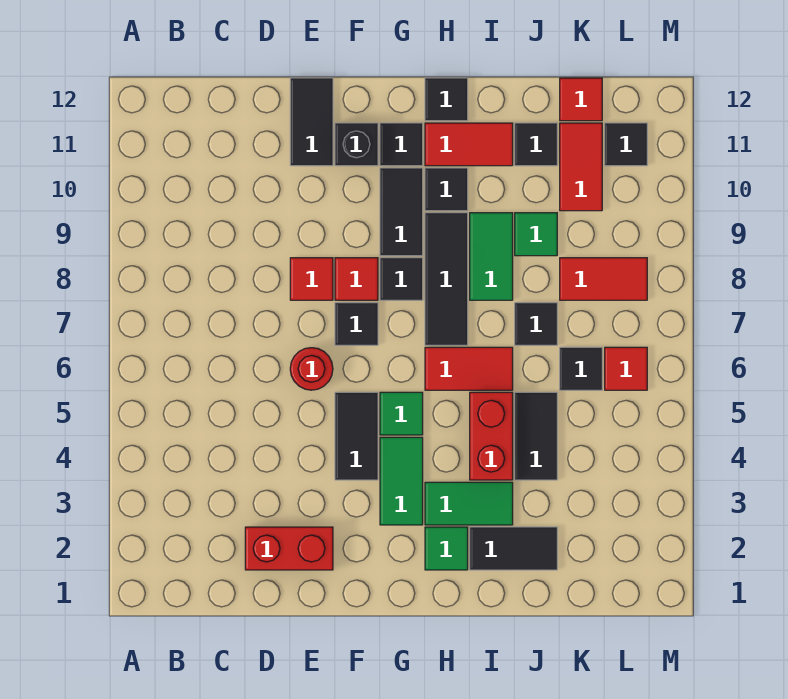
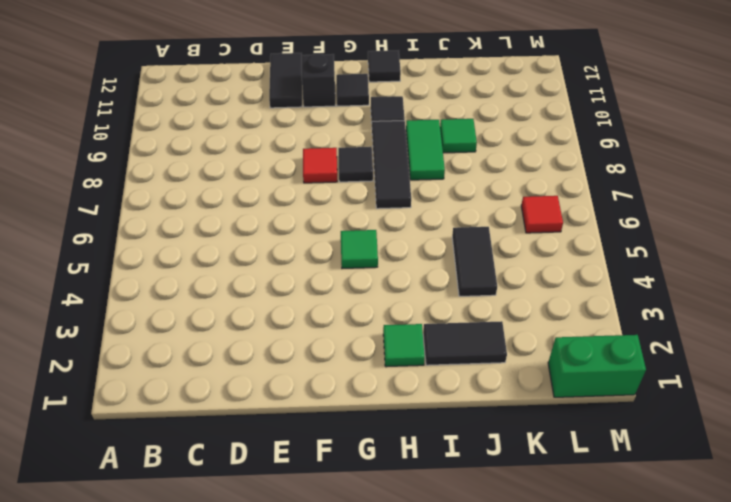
green 1x2 brick [548,335,646,397] -> none
none -> red 1x2 brick [245,527,333,570]
none -> red 1x1 round brick [290,348,333,390]
none -> red 1x1 tile [290,258,333,300]
none -> black 1x2 tile [335,392,378,480]

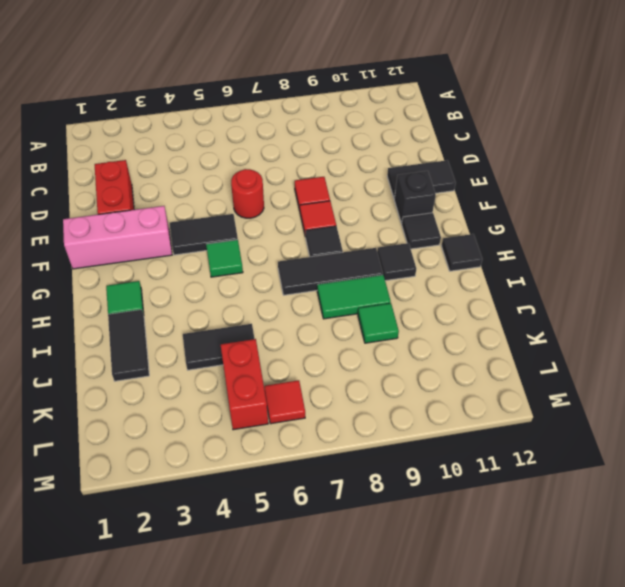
pink 1x3 brick [63,206,172,269] -> none
red 1x2 brick [221,339,268,430] -> red 1x2 brick turned to [470,392,513,480]
none -> black 1x1 tile [335,303,378,345]
none -> green 1x2 tile [380,437,423,525]
none -> black 1x2 tile [380,168,423,256]
none -> green 1x2 tile [425,482,513,525]

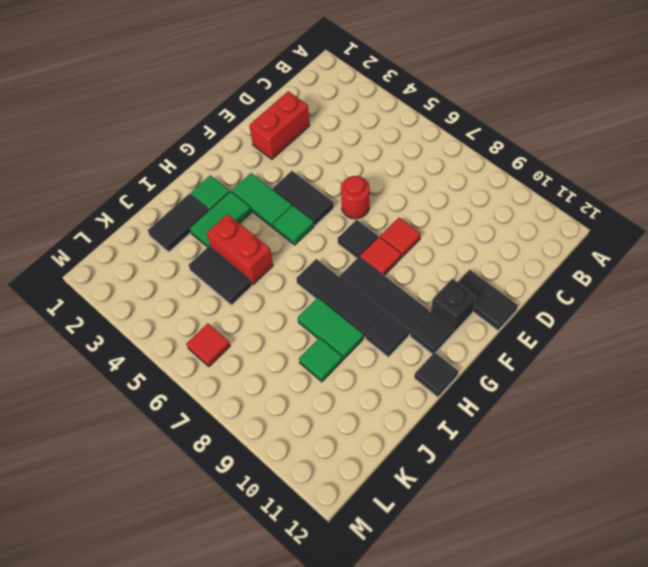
none -> red 1x2 tile [425,347,513,390]
none -> red 1x2 tile [425,123,513,166]
none -> black 1x1 tile [515,303,557,345]
none -> black 1x1 tile [515,123,557,166]

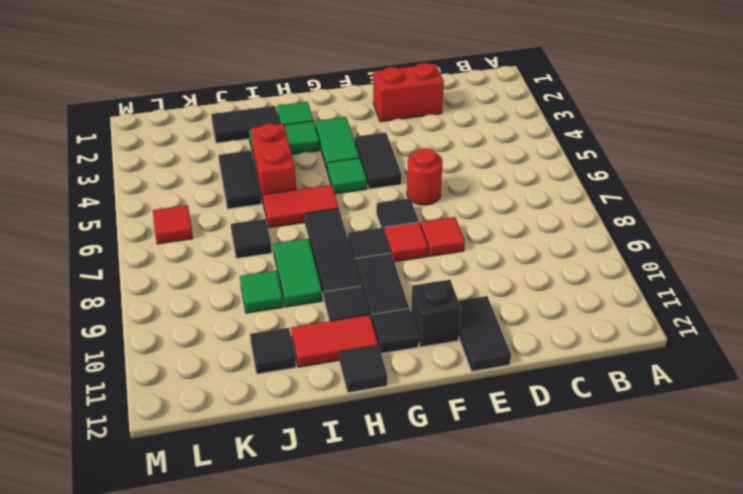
none -> black 1x1 tile [560,347,602,390]
none -> red 1x2 tile [560,258,647,300]
none -> red 1x2 tile [560,123,602,211]
none -> red 1x1 tile [560,78,602,121]

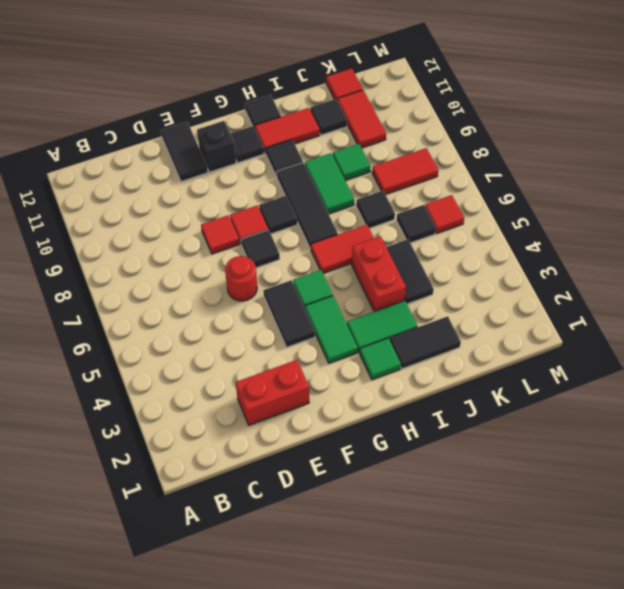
none -> black 1x2 tile [380,168,423,256]
none -> black 1x1 tile [605,123,647,166]

